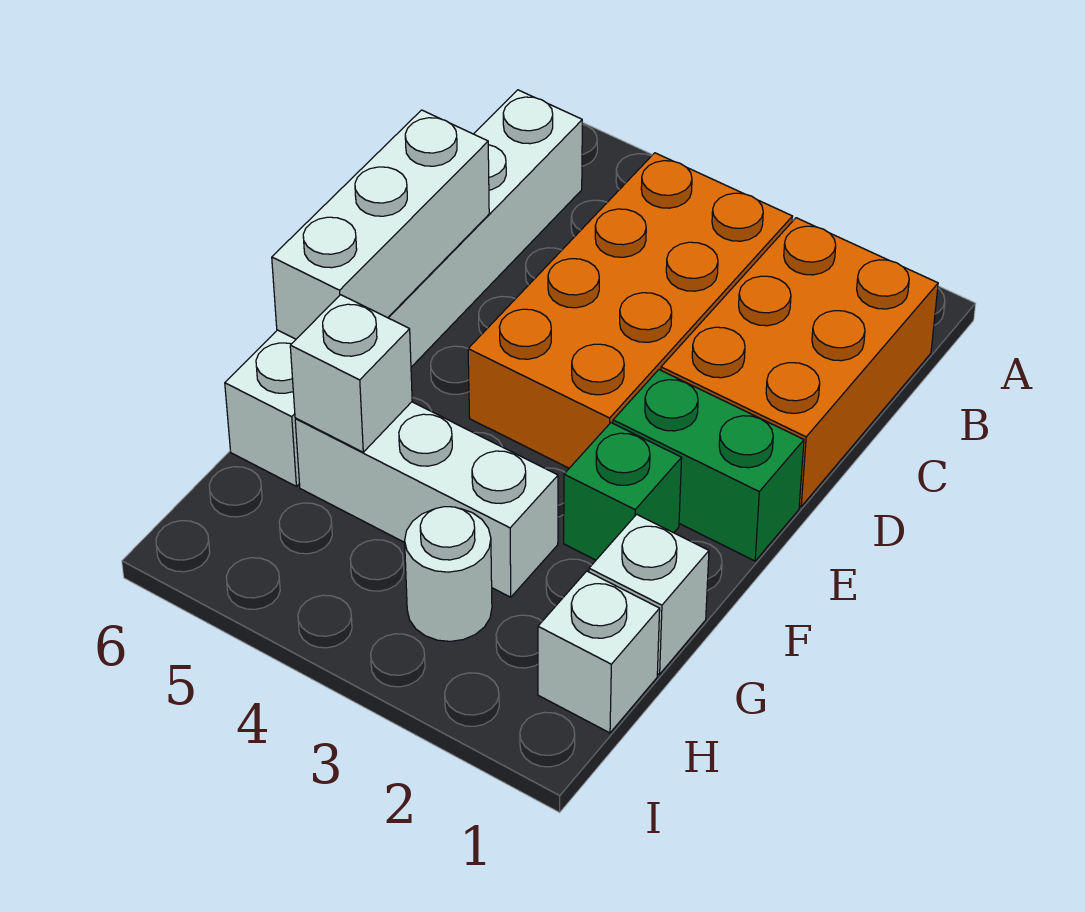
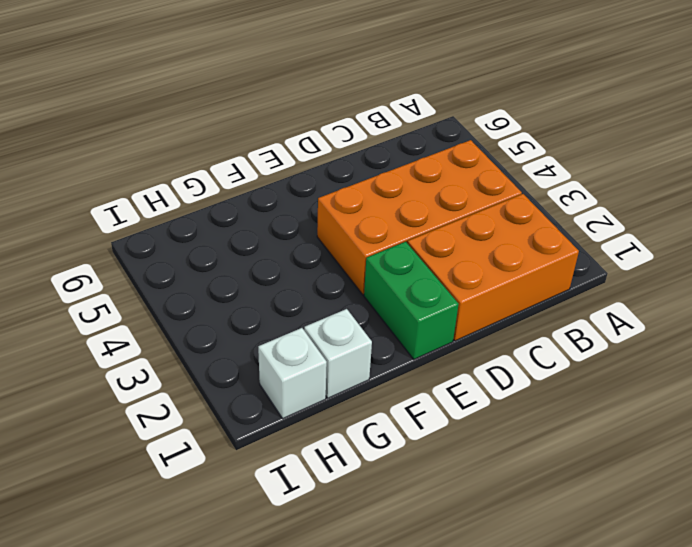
none -> white 1x6 brick [225,90,582,486]
none -> green 1x1 brick [564,423,682,560]

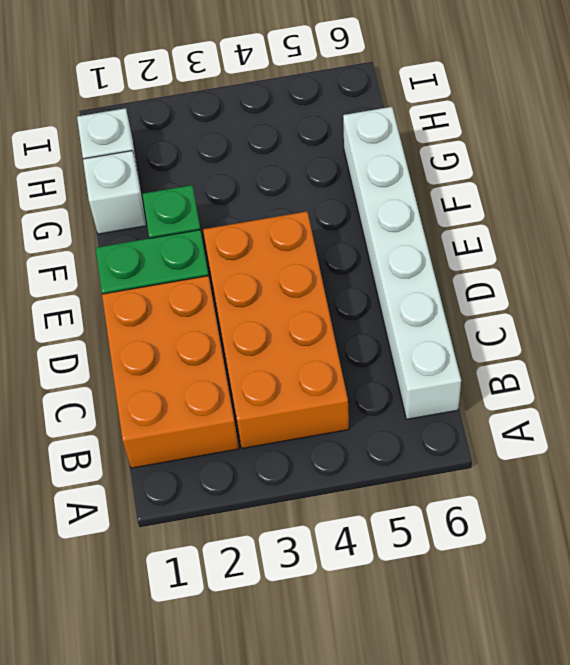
none -> white 1x3 brick [295,402,558,597]
none -> white 1x1 round brick [405,507,492,641]

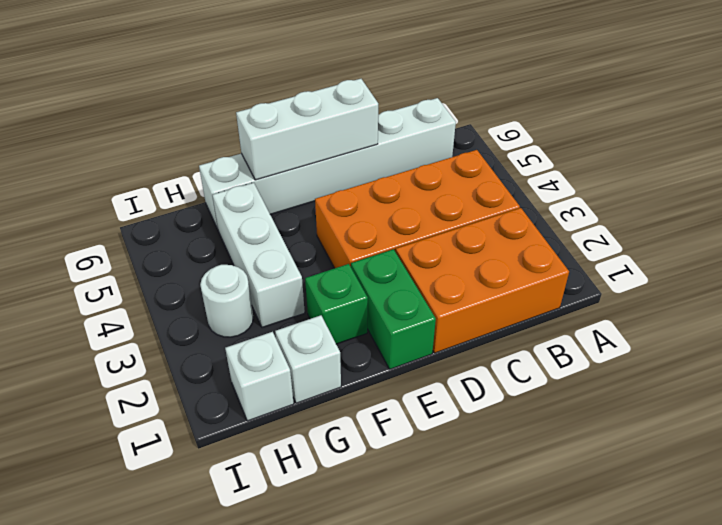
none -> white 1x1 brick [290,295,412,452]

